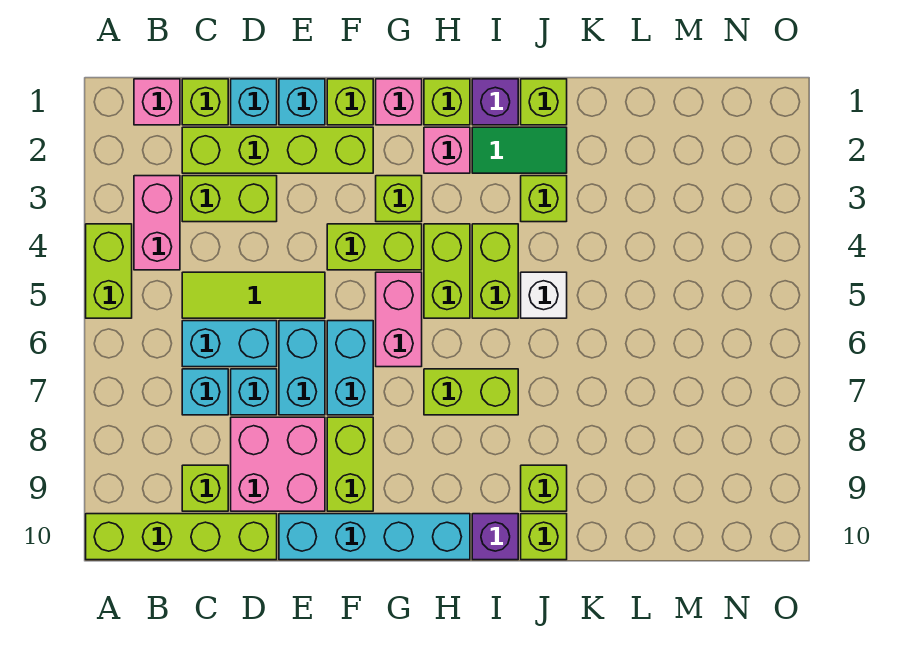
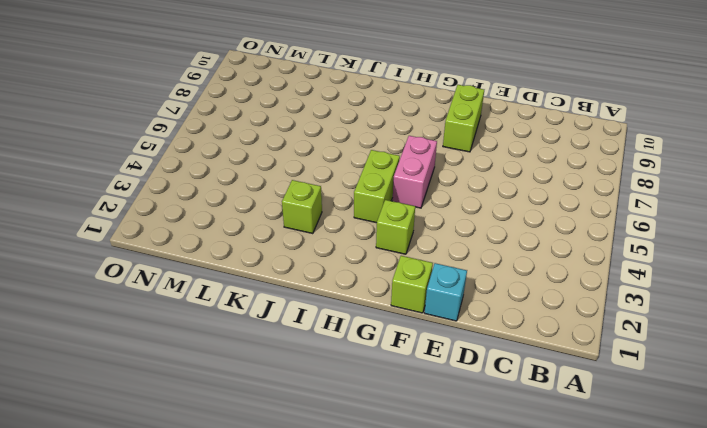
none -> lime 1x2 brick [86,224,132,318]
none -> lime 1x4 brick [86,514,277,560]
none -> pink 1x1 brick [134,79,180,125]
none -> pink 1x2 brick [134,176,180,270]

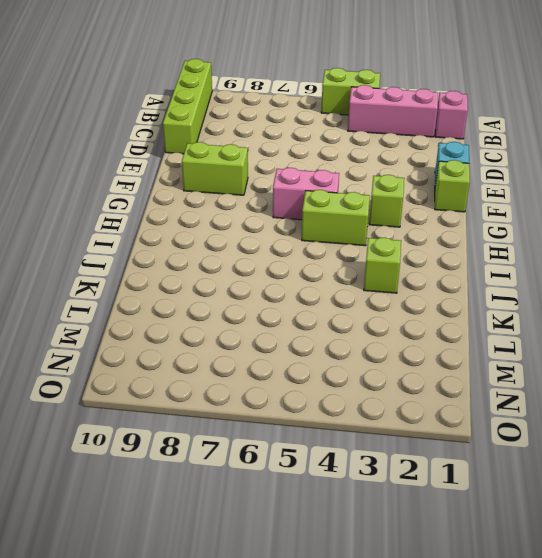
pink 1x3 brick [348,85,438,137] -> pink 1x2 brick [134,176,180,270]
none -> lime 1x1 brick [182,79,228,125]
none -> lime 1x4 brick [182,127,373,173]
none -> lime 1x2 brick [182,176,277,222]
none -> lime 1x3 tile [182,272,325,318]

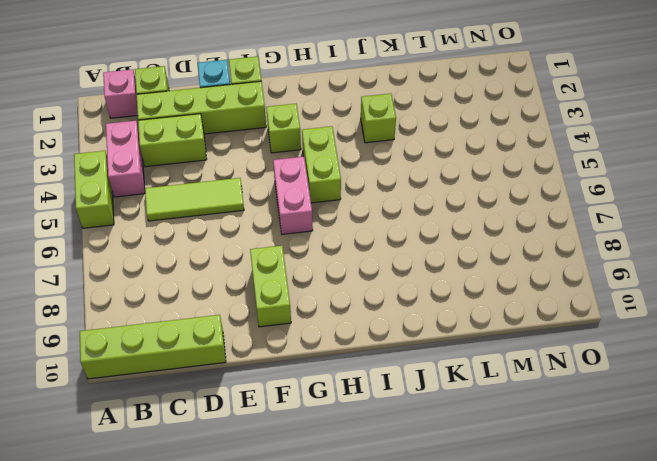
none -> cyan 1x2 brick [182,321,277,367]
none -> cyan 1x1 brick [182,369,228,415]
none -> lime 1x1 brick [182,465,228,511]
none -> cyan 1x1 brick [231,79,277,125]

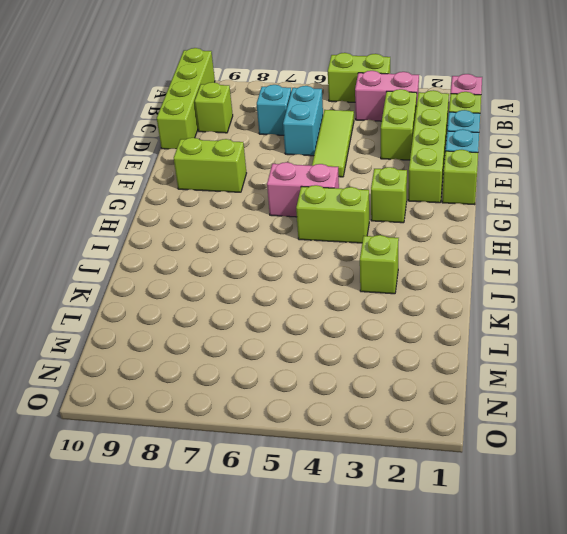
none -> cyan 1x1 brick [231,369,277,415]
none -> pink 2x2 brick [231,417,325,511]
none -> cyan 1x2 brick [279,321,325,415]
none -> cyan 1x4 brick [279,514,470,560]

